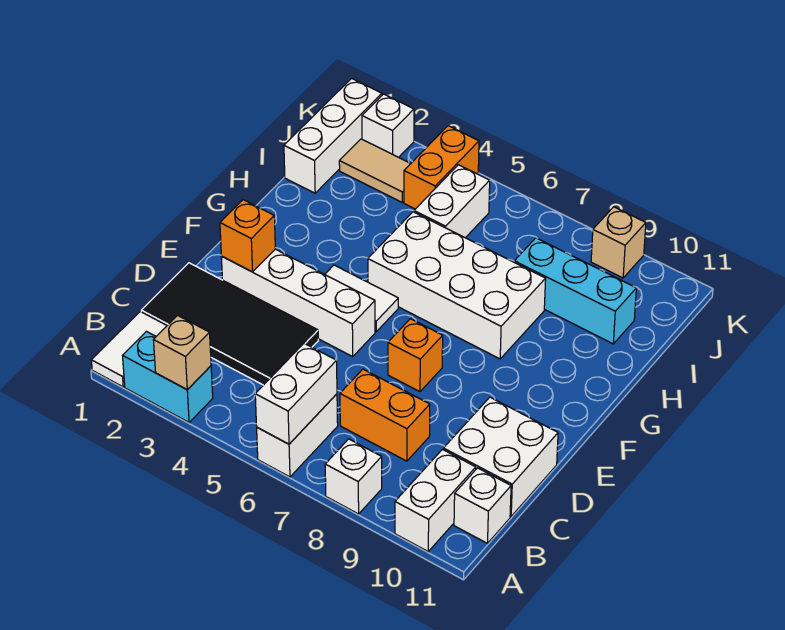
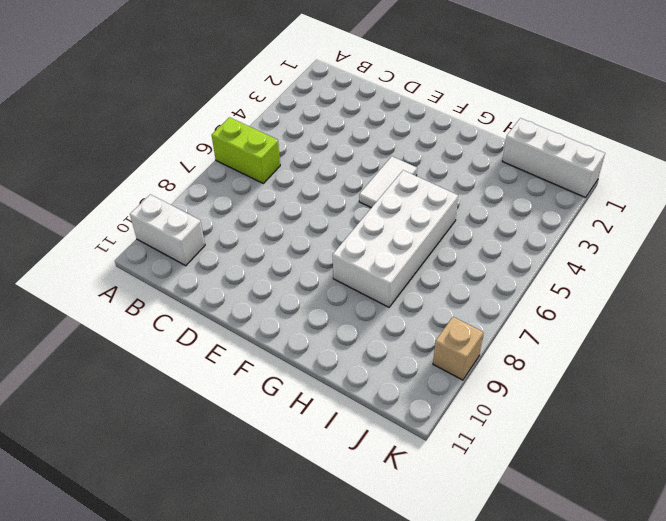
lime 1x2 brick [212,117,280,183] -> white 1x2 brick [257,394,338,477]
none -> white 1x2 tile [91,312,167,387]
none -> cyan 1x2 brick [123,332,213,422]
none -> white 1x1 brick [325,439,382,514]

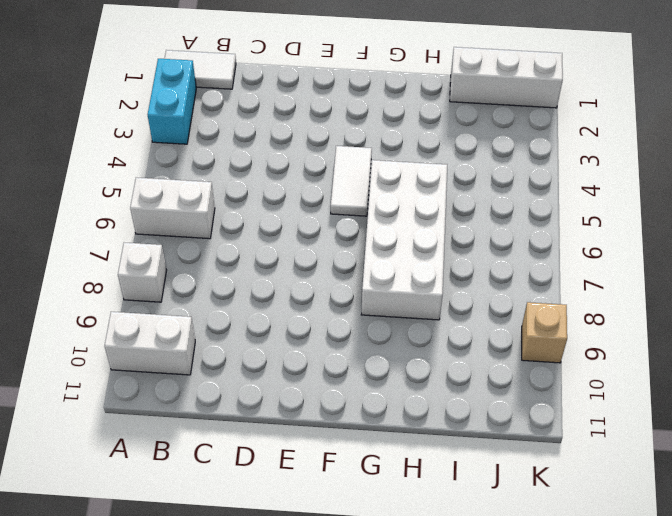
none -> white 1x1 brick [454,468,511,543]
none -> black 2x4 tile [141,263,318,385]
none -> orange 1x2 brick [340,369,430,461]

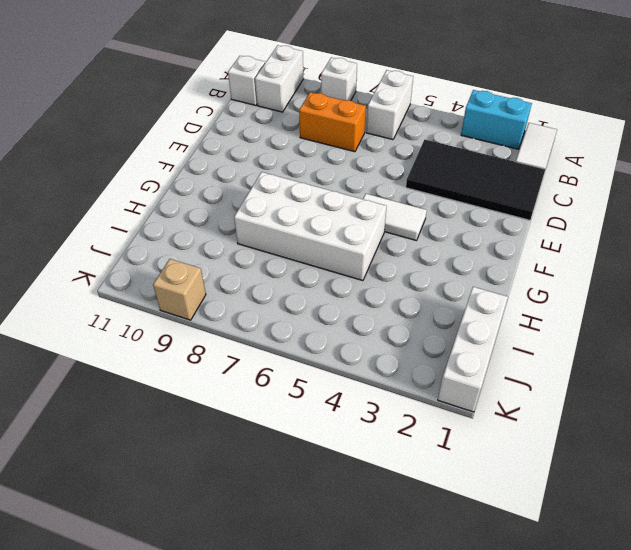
none -> white 2x2 brick [443,397,558,516]
none -> white 1x4 brick [221,249,375,356]
none -> orange 1x1 brick [388,319,443,392]

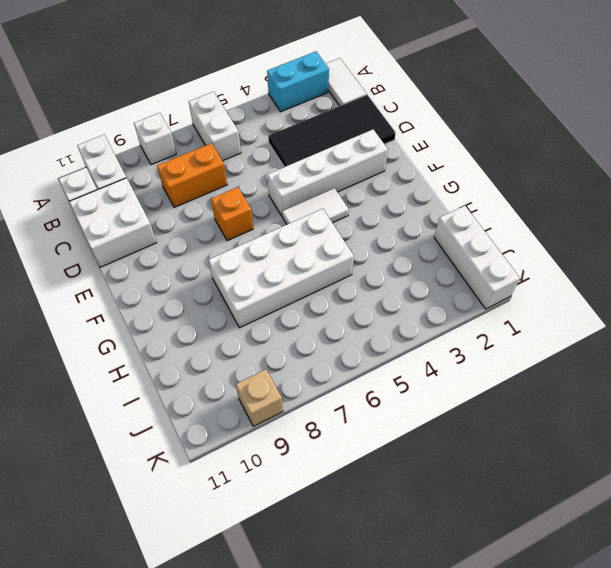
none -> white 1x2 brick [414,165,490,238]
none -> cyan 1x3 brick [514,238,636,344]
none -> tan 1x2 tile [339,139,411,202]

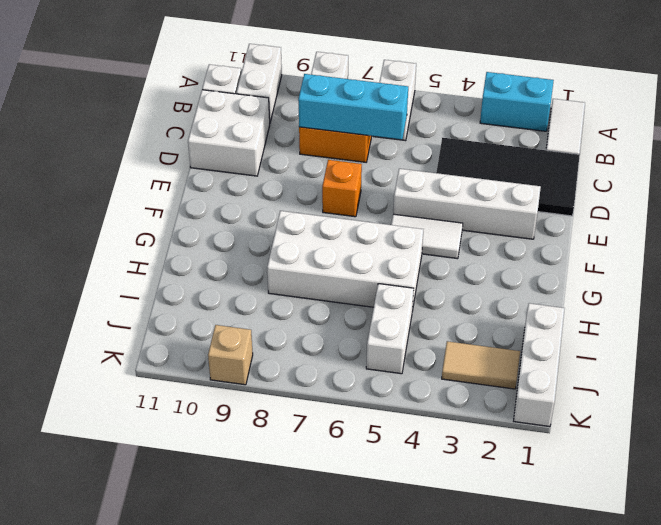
cyan 1x3 brick [298,74,408,140] -> cyan 1x3 brick moved to [514,238,636,344]
none -> orange 1x2 brick [404,126,479,209]
none -> white 1x1 brick [362,94,414,157]
none -> tan 1x1 brick [153,315,211,390]

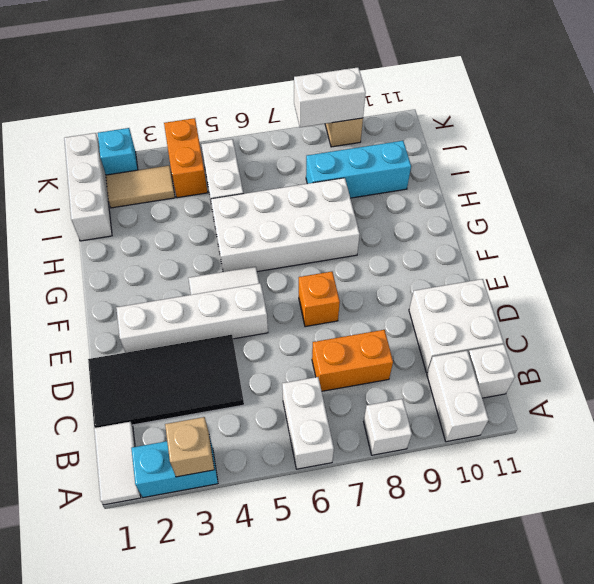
cyan 1x1 brick [98,128,138,175] -> white 1x1 brick [362,94,414,157]
white 1x2 brick [294,67,366,127] -> white 1x2 brick turned to [255,343,337,444]
none -> orange 1x1 brick [220,200,275,272]

